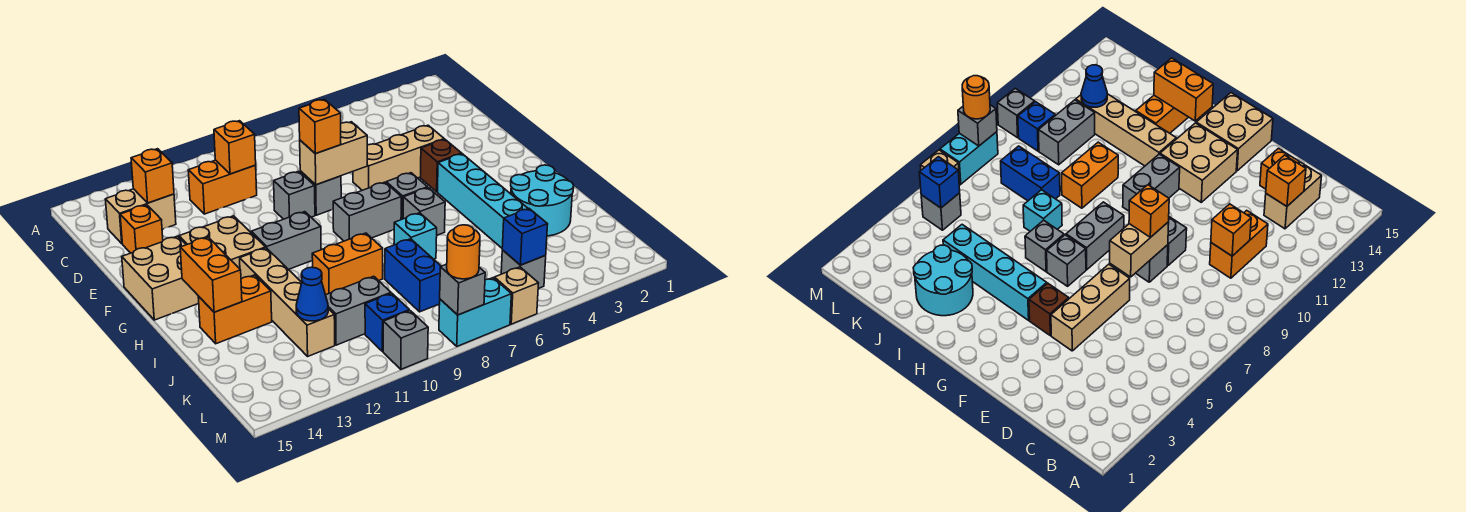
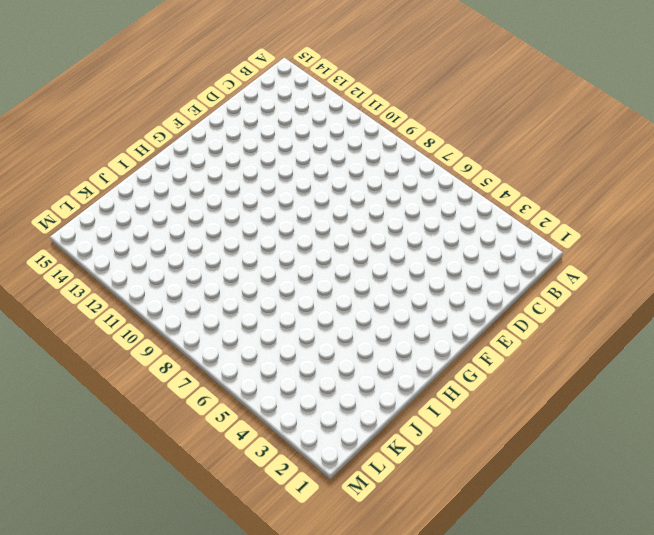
none -> orange 1x2 brick [188,160,257,214]
none -> tan 1x2 brick [105,189,176,244]
none -> orange 1x1 brick [120,205,163,253]
none -> tan 1x3 brick [353,125,444,190]

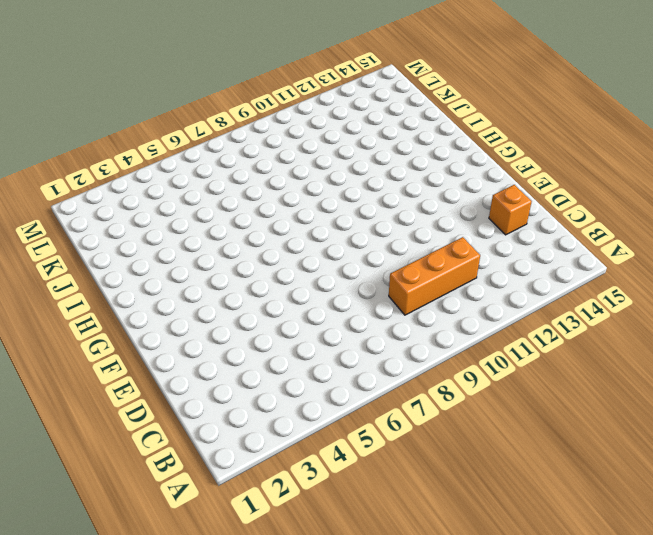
orange 1x3 brick [389,237,480,315] -> orange 1x2 brick [188,160,257,214]
none -> tan 1x2 brick [105,189,176,244]
none -> tan 1x3 brick [353,125,444,190]
none -> grey 1x1 brick [300,171,341,215]
none -> grey 1x1 brick [274,171,315,219]

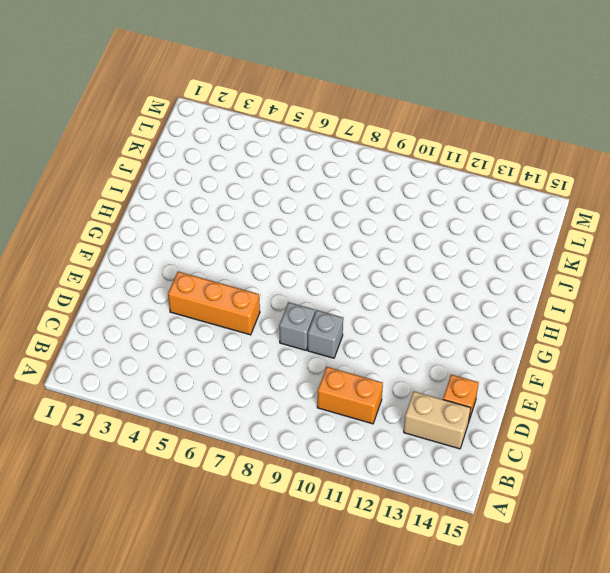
orange 1x3 brick [168,272,260,335] -> tan 1x3 brick [353,125,444,190]
none -> brown 1x1 brick [420,139,462,192]
none -> tan 2x2 brick [179,216,266,269]
none -> tan 2x2 brick [122,236,199,320]
none -> cyan 1x4 brick [437,154,528,248]

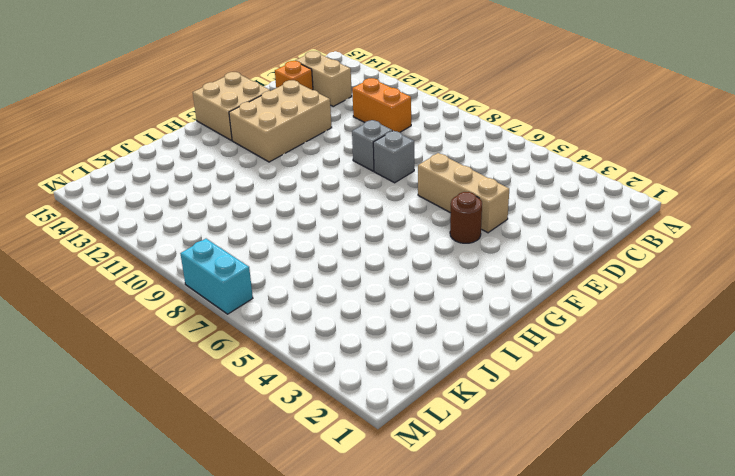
tan 2x3 brick [229,80,332,162] -> tan 2x2 brick [179,216,266,269]
brown 1x1 round brick [450,192,482,243] -> brown 1x1 brick [420,139,462,192]
none -> cyan 1x4 brick [437,154,528,248]
none -> grey 1x1 brick [386,173,428,220]
none -> grey 1x2 brick [333,182,401,241]
none -> grey 1x2 brick [251,212,321,270]

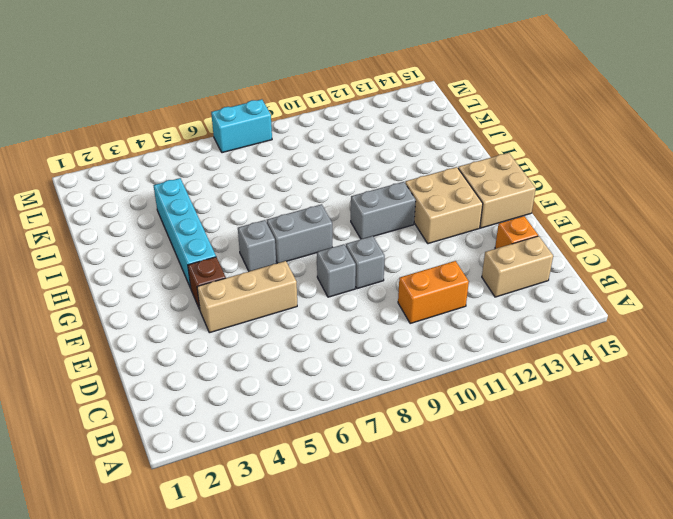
none -> grey 1x1 brick [403,188,445,235]
none -> tan 1x4 brick [240,248,335,356]
none -> cyan 2x2 round brick [511,165,574,236]
none -> cyan 1x1 brick [394,213,437,259]

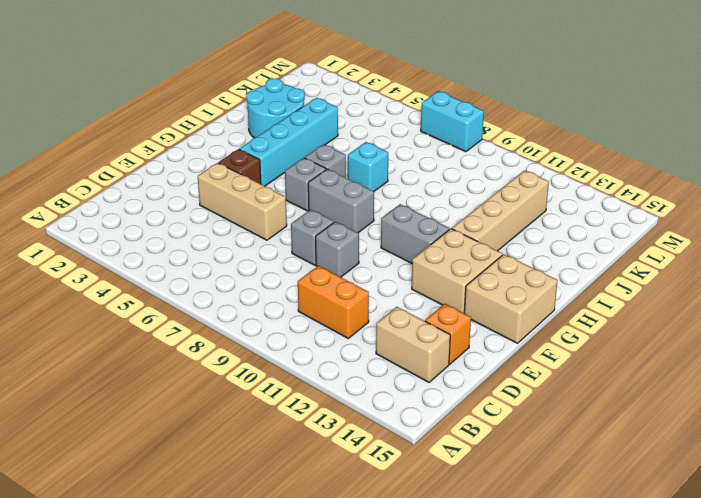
none -> orange 1x2 brick [312,233,383,295]
none -> orange 1x2 brick [198,275,272,344]
none -> blue 1x2 brick [385,239,441,312]
none -> grey 1x2 brick [326,276,391,345]

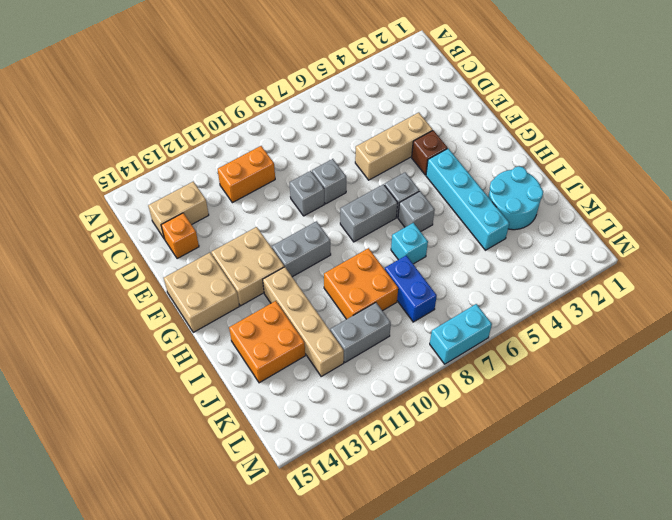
orange 2x2 brick [324,248,398,319] -> orange 1x2 brick [312,233,383,295]
orange 2x2 brick [229,301,305,383] -> orange 1x2 brick [198,275,272,344]
none -> grey 1x1 brick [501,250,546,289]
none -> blue 1x1 brick [365,293,409,352]
none -> tan 1x1 brick [494,267,538,324]
none -> grey 1x1 brick [383,311,428,369]

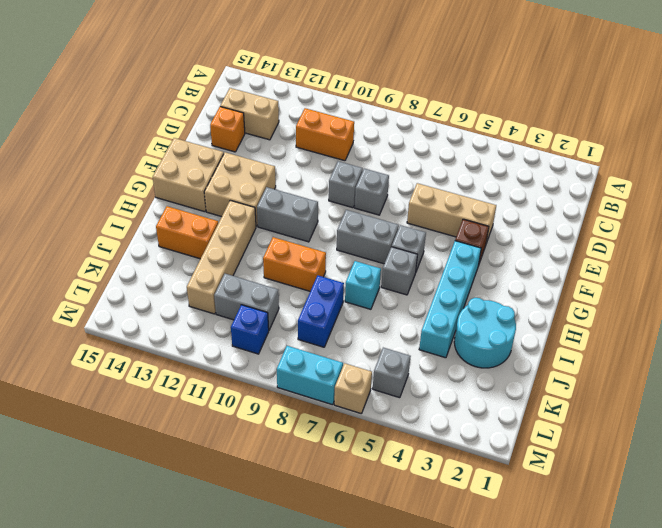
none -> grey 1x1 brick [383,311,428,369]
none -> orange 1x1 brick [214,121,256,174]
none -> orange 1x1 brick [131,149,174,203]
none -> tan 1x2 brick [300,122,367,185]

